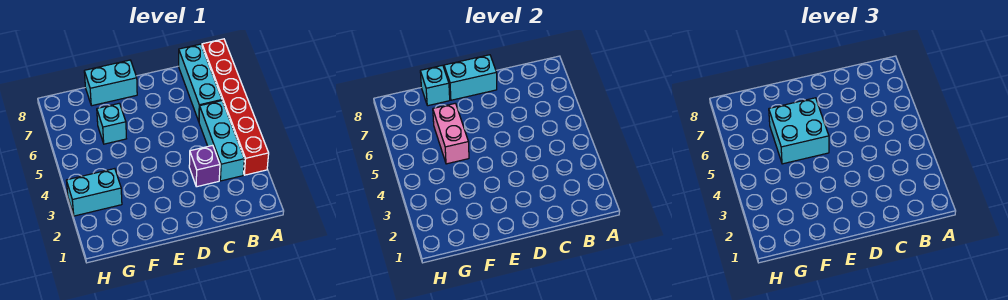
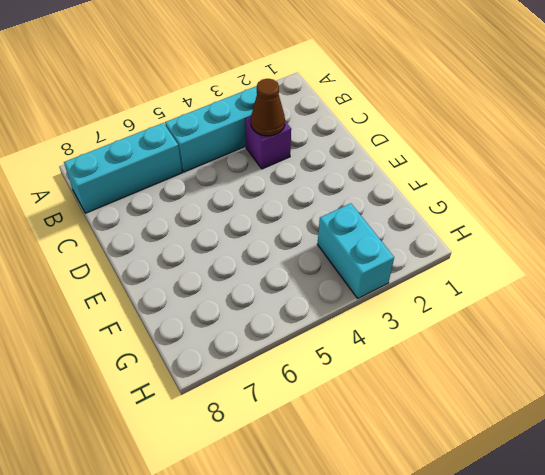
brown 1x1 cone [251,79,285,136] -> none
none -> red 1x6 brick [202,39,269,175]
none -> cyan 1x2 brick [84,60,137,106]

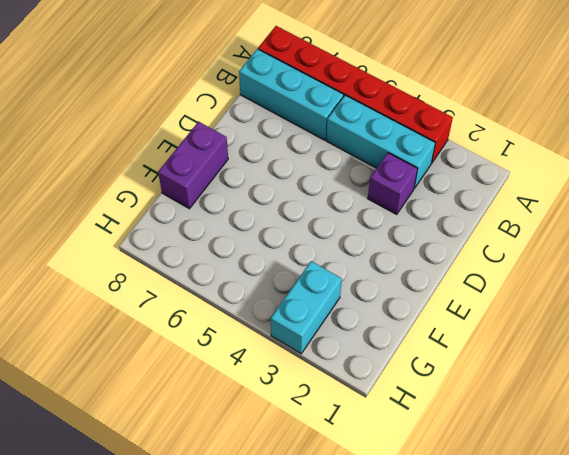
purple 1x2 brick [158,122,228,209] -> cyan 1x2 brick [84,60,137,106]
none -> cyan 1x1 brick [97,103,126,144]
none -> cyan 1x2 brick [444,55,497,100]

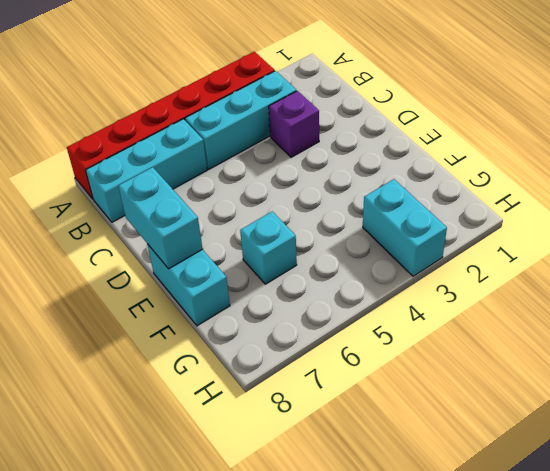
none -> pink 1x2 brick [433,103,469,164]
none -> cyan 1x1 brick [420,65,450,106]

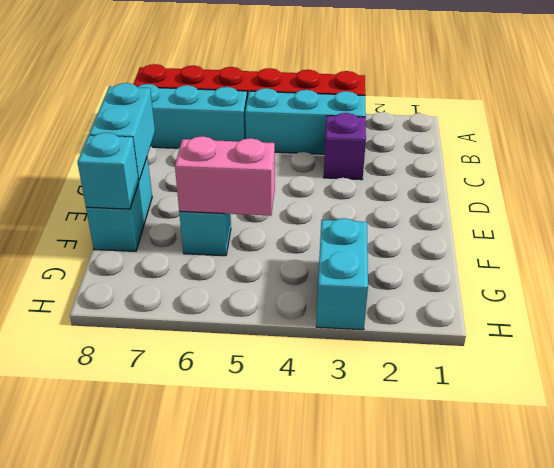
none -> cyan 2x2 brick [769,98,829,164]

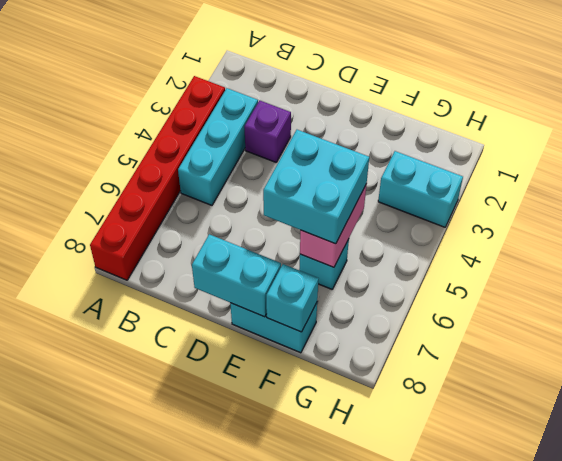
none -> cyan 1x3 brick [179,44,222,121]

